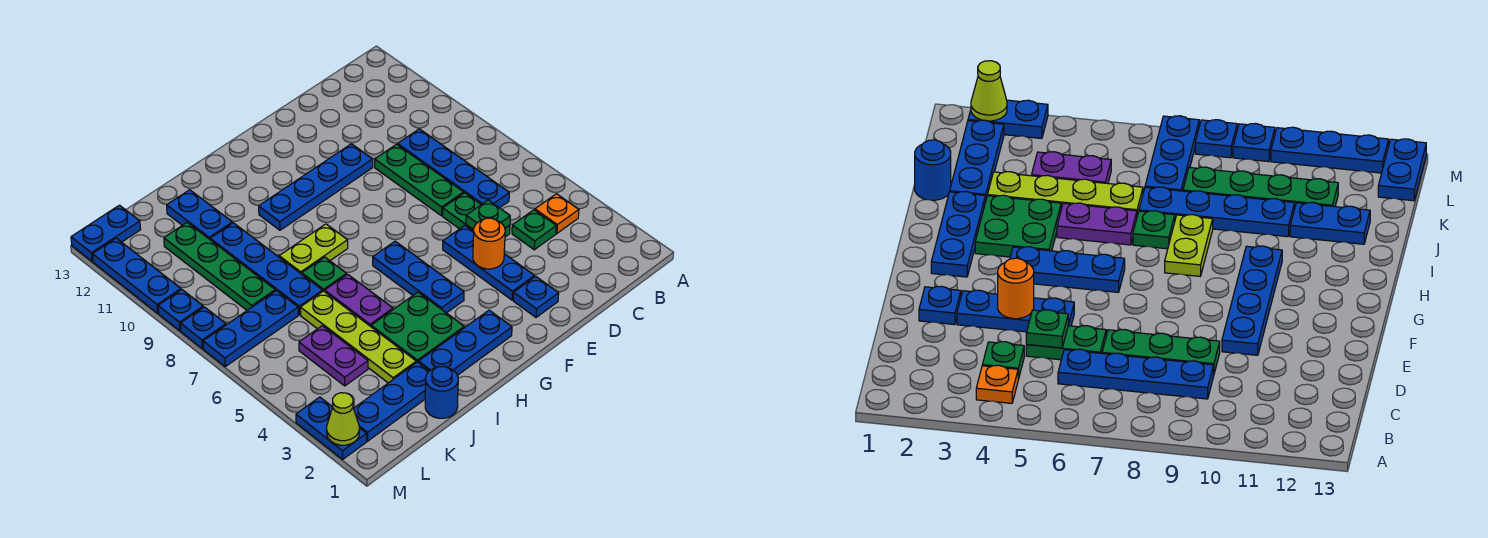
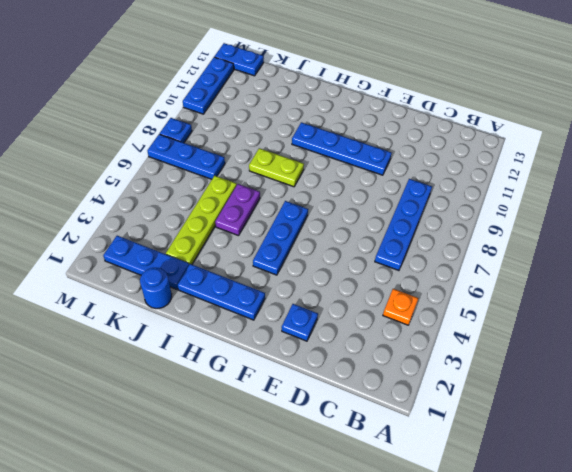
none -> green 1x1 plate [512,210,556,250]
none -> green 1x2 plate [443,193,510,237]
none -> green 1x3 plate [375,144,464,216]
none -> blue 1x3 plate [443,226,534,300]

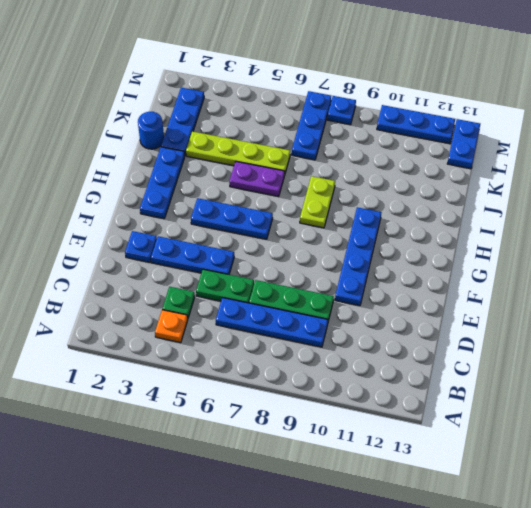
none -> green 2x2 plate [371,292,464,363]
none -> green 1x1 plate [302,257,347,292]
none -> blue 1x4 plate [210,223,322,315]
none -> blue 1x2 plate [167,190,232,239]

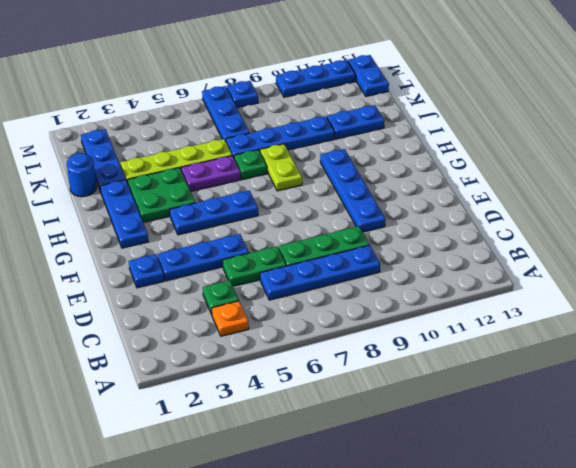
none -> purple 1x2 plate [299,326,368,386]
none -> green 1x4 plate [164,223,275,310]
none -> blue 1x2 plate [296,397,367,459]
none -> blue 1x1 plate [158,290,203,331]

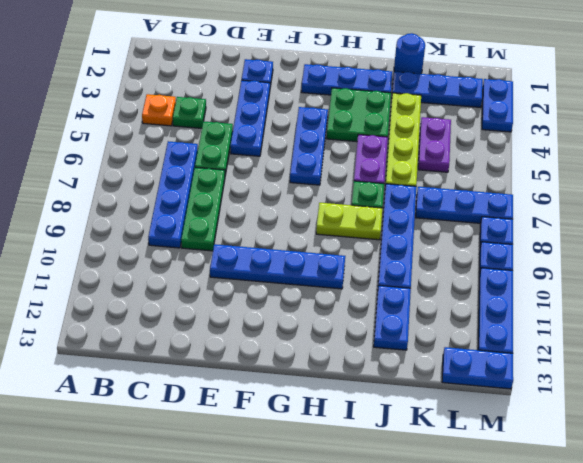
none -> green 1x4 plate [164,223,275,310]
none -> green 1x1 plate [466,200,510,230]
none -> orange 1x1 round brick [473,218,505,269]
none -> lime 1x1 cone [327,393,360,445]

